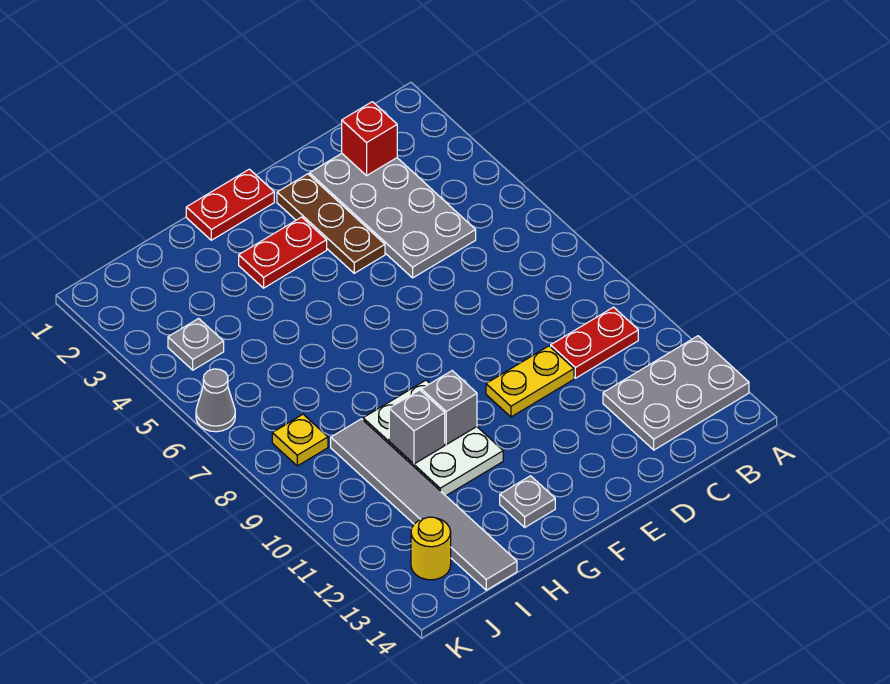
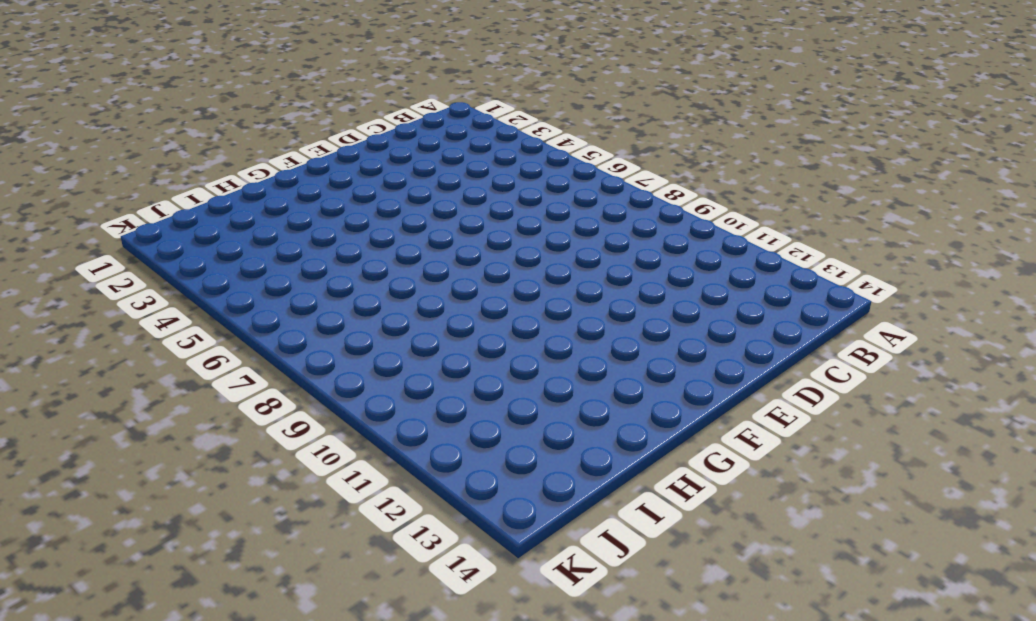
none -> grey 2x3 plate [603,336,749,450]
none -> red 1x2 plate [551,307,638,378]
none -> grey 2x4 plate [309,154,476,278]

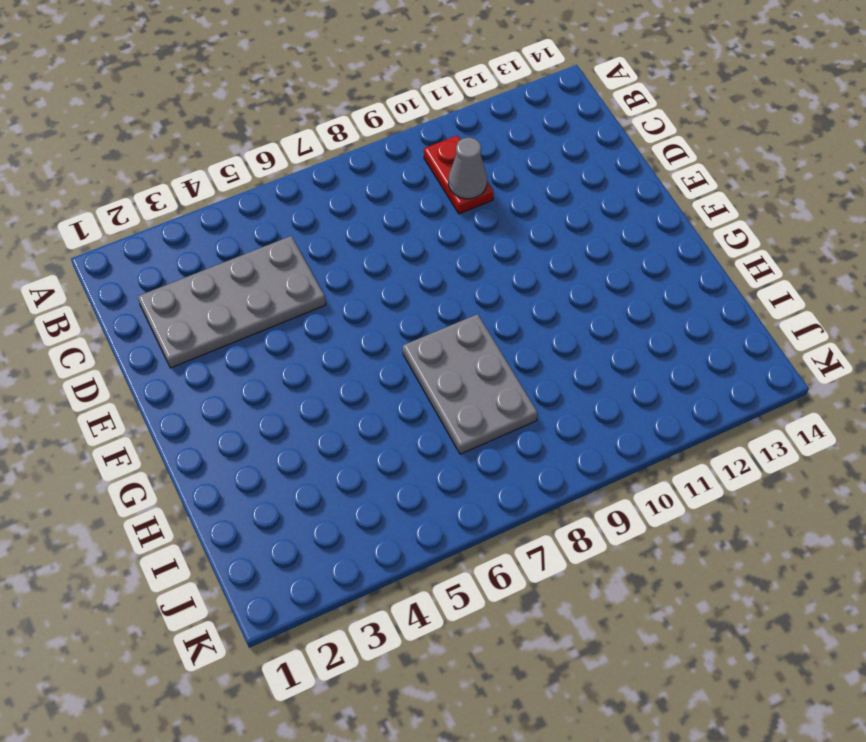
grey 1x1 cone [448,137,487,199] -> grey 1x1 cone moved to [196,369,235,432]
grey 2x3 plate [403,314,538,454] -> grey 2x3 plate moved to [603,336,749,450]
none -> yellow 1x2 plate [486,346,574,417]
none -> brown 1x3 plate [277,174,385,273]
none -> red 1x2 plate [186,169,274,240]

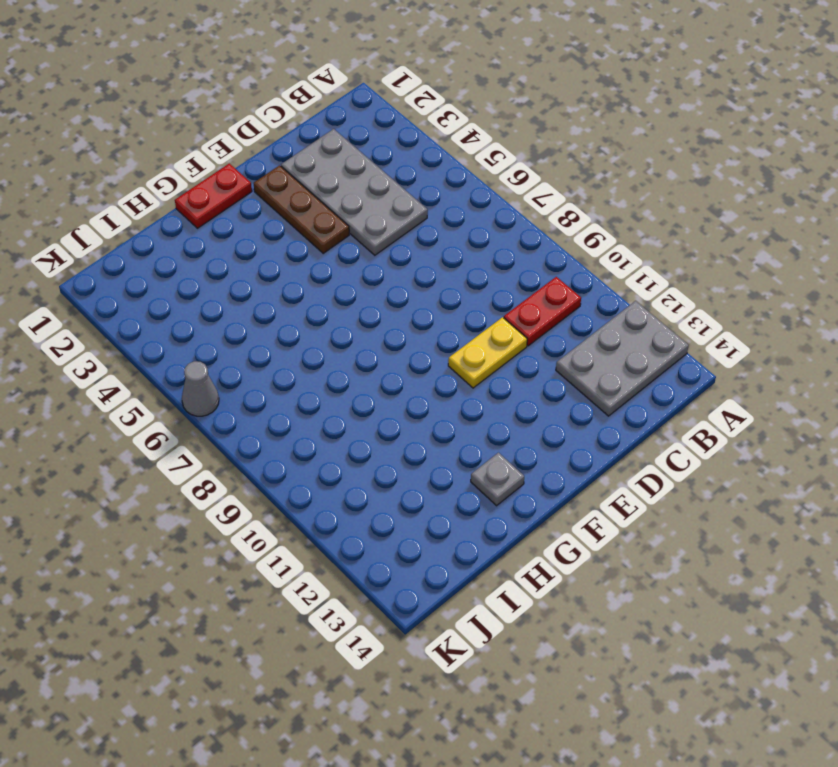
none -> red 1x2 plate [239,217,327,288]
none -> white 2x3 plate [363,380,503,496]
none -> grey 1x6 tile [331,419,517,590]

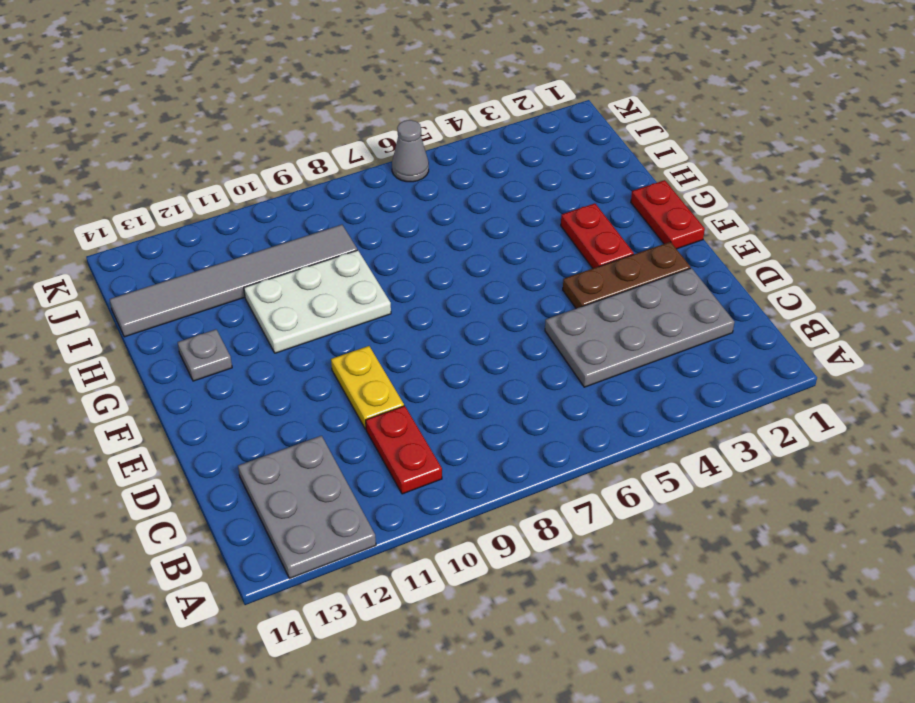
none -> grey 1x1 plate [168,319,224,370]
none -> yellow 1x1 plate [272,414,328,466]
none -> yellow 1x1 round brick [411,517,451,580]

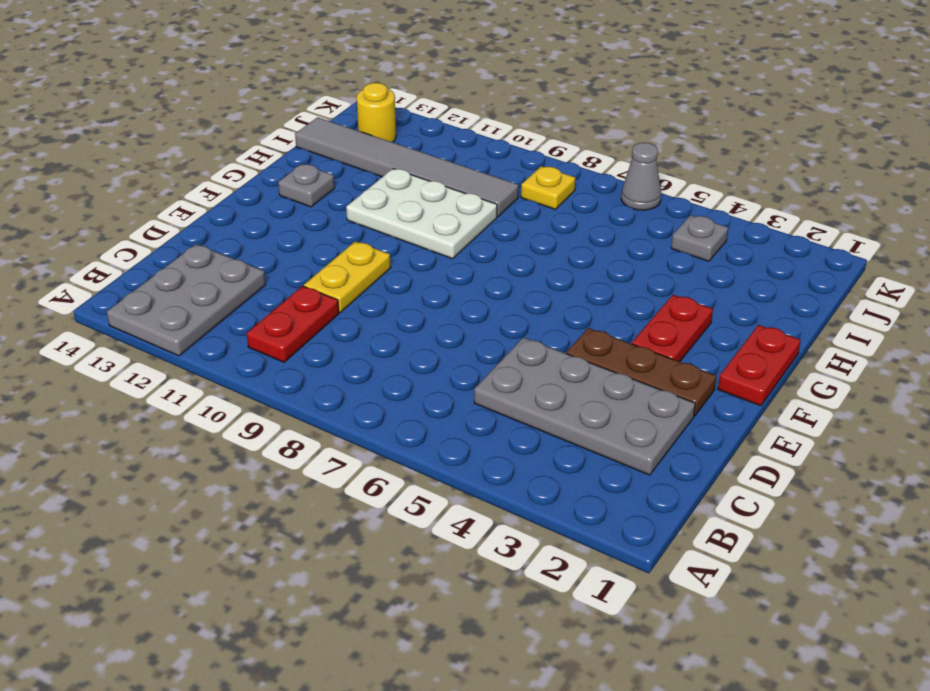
none -> red 1x1 brick [342,102,397,176]
none -> grey 1x1 brick [421,371,477,444]
none -> grey 1x1 brick [389,390,445,464]

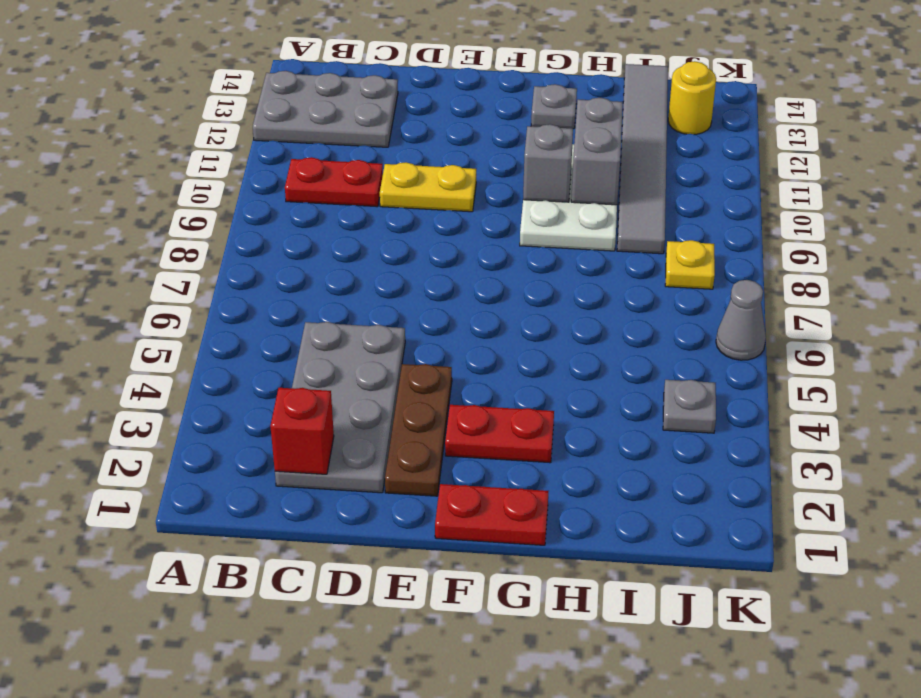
grey 1x2 brick [571,98,623,205] -> grey 1x1 brick [389,390,445,464]

